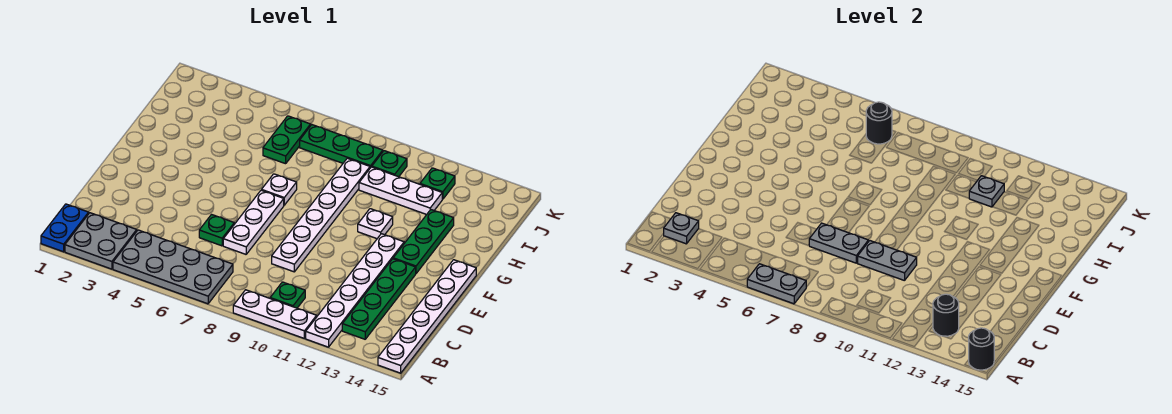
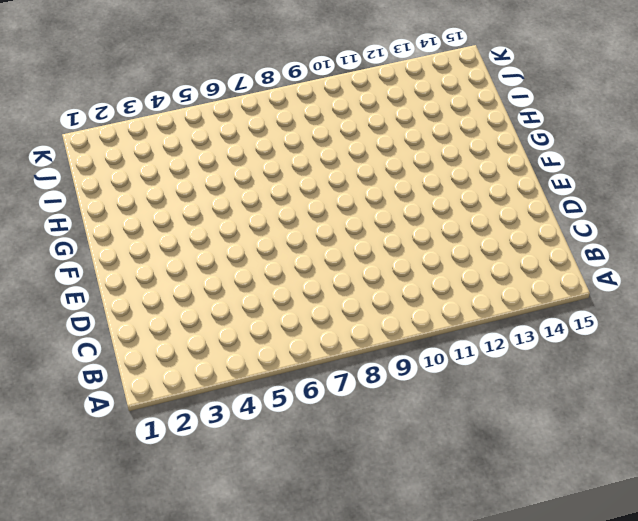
none -> blue 1x2 plate [41,204,89,252]
none -> grey 2x2 plate [65,213,137,269]
none -> grey 2x4 plate [113,230,233,304]

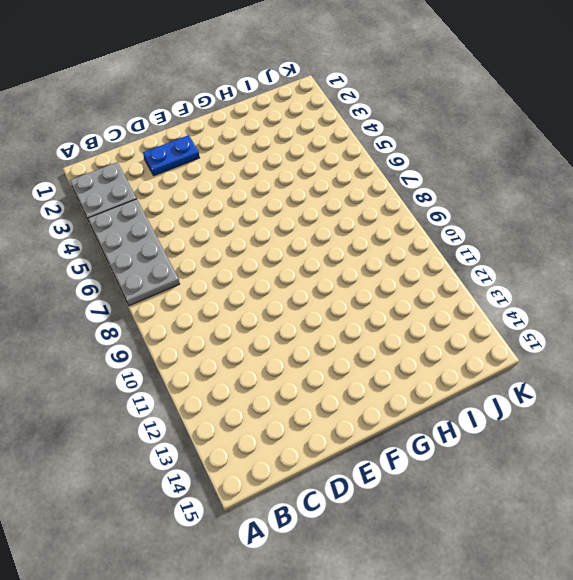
blue 1x2 plate [143,135,199,175] -> blue 1x2 plate moved to [41,204,89,252]
none -> white 1x3 plate [233,290,317,338]
none -> white 1x6 plate [306,234,404,347]
none -> white 1x6 plate [378,260,476,373]

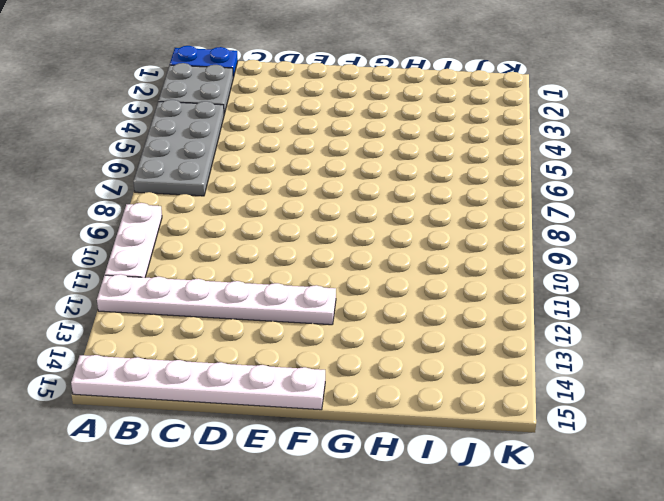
none -> green 1x1 plate [270,282,305,308]
none -> green 1x4 plate [342,259,416,339]
none -> green 1x1 plate [199,215,234,246]

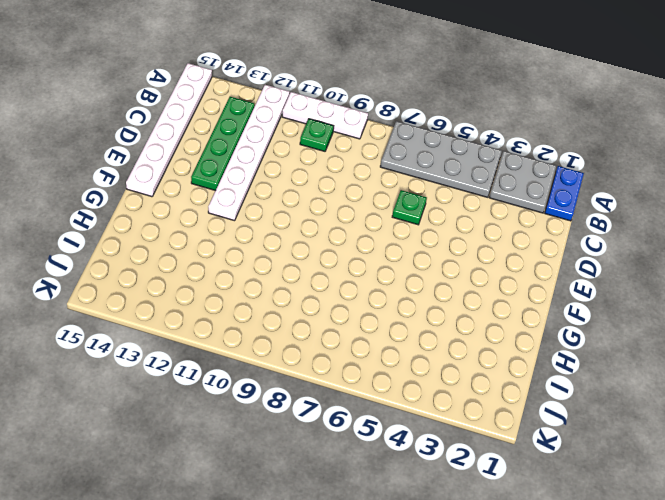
none -> white 1x3 plate [223,190,284,254]
none -> white 1x6 plate [272,158,370,272]
none -> green 1x3 plate [393,210,454,273]

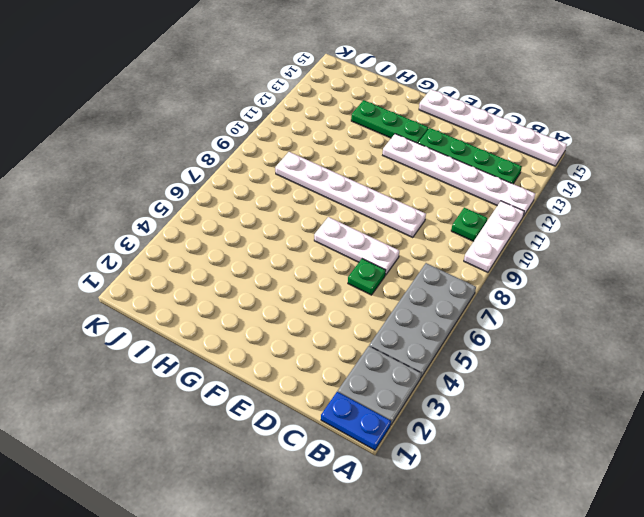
none -> white 1x1 plate [262,174,297,205]
none -> white 1x1 plate [358,209,393,239]
none -> green 1x2 plate [263,116,311,164]

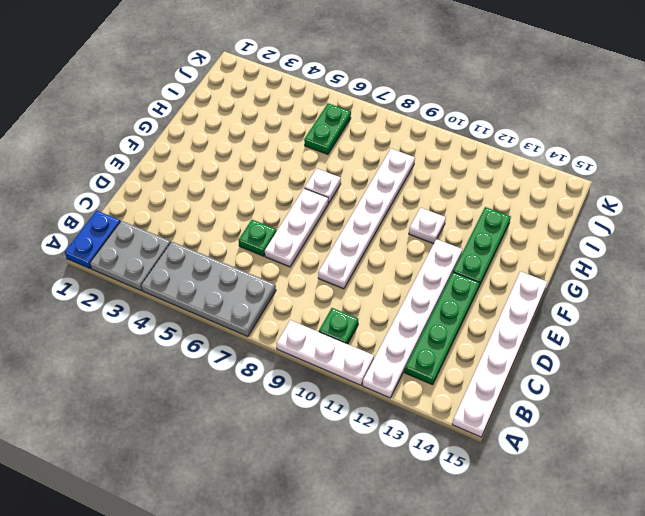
none -> white 1x3 plate [359,167,442,215]
none -> green 1x3 plate [300,125,383,168]
none -> green 1x1 plate [372,151,407,177]

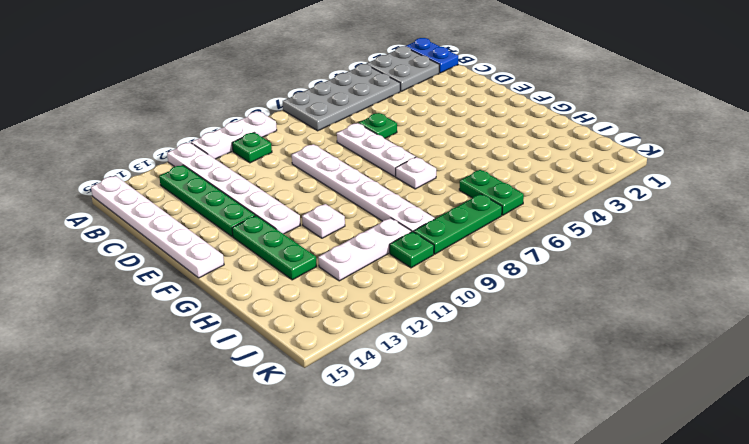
none -> green 1x1 plate [420,168,455,199]
none -> grey 1x2 plate [747,264,806,304]
none -> black 1x1 round brick [969,328,994,370]

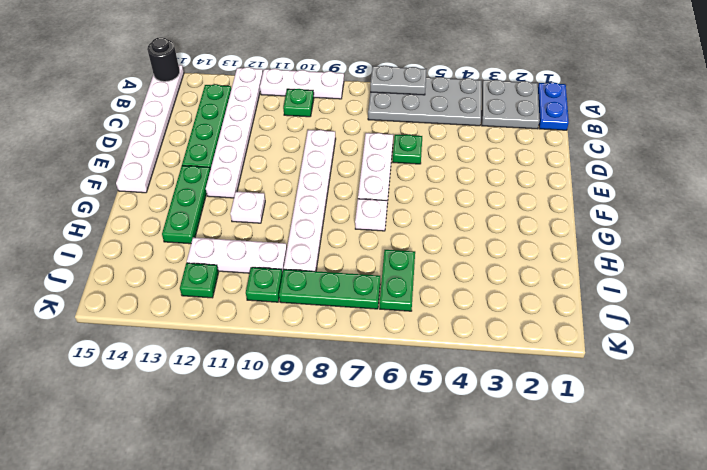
none -> grey 1x1 plate [663,213,699,244]
none -> black 1x1 round brick [933,294,959,336]
none -> grey 1x2 plate [809,223,868,263]

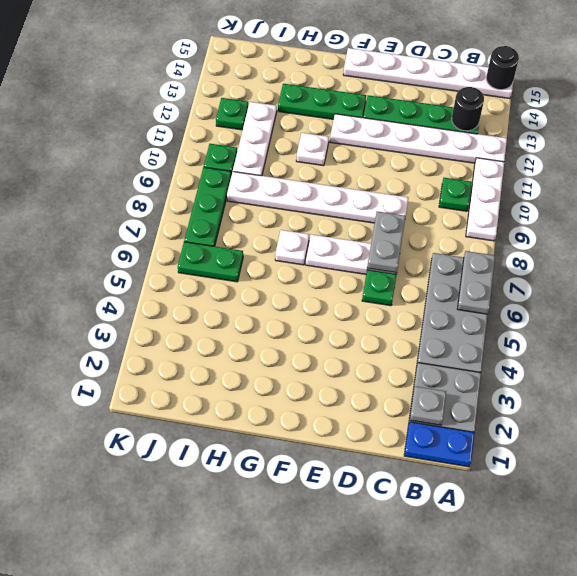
none -> grey 1x2 plate [858,241,917,281]
none -> grey 1x1 plate [969,176,1004,207]
none -> black 1x1 round brick [866,102,892,144]

